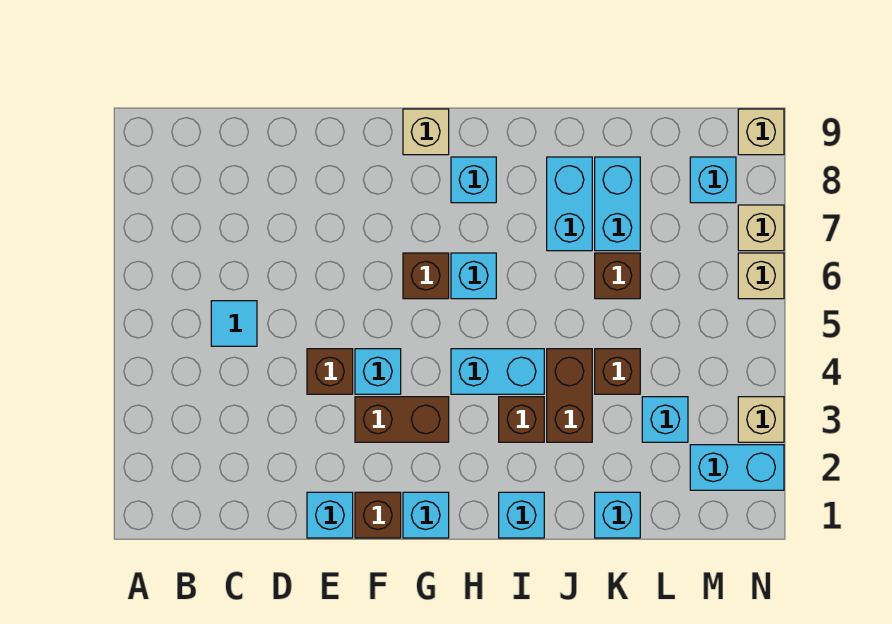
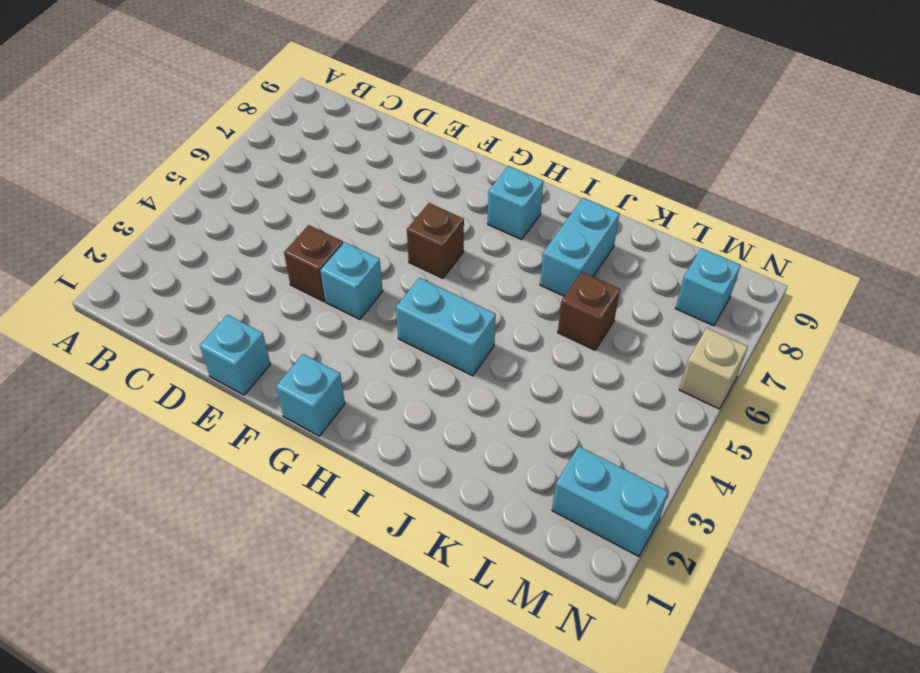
none -> cyan 1x1 tile [211,301,257,346]
none -> brown 1x1 brick [355,492,401,538]
none -> brown 1x2 brick [355,397,449,442]

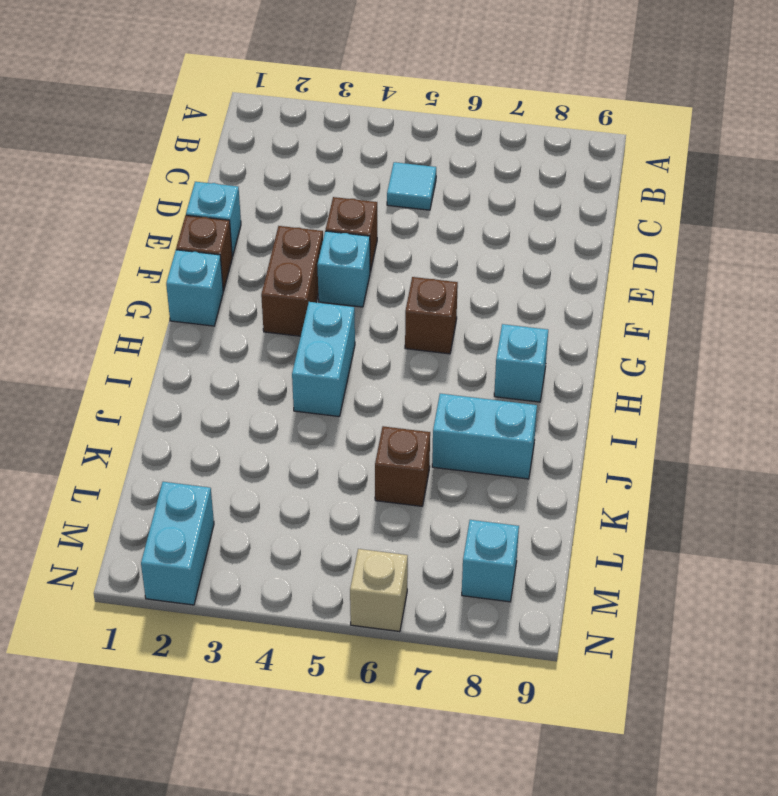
none -> tan 1x1 brick [403,109,449,155]
none -> cyan 1x1 brick [451,253,496,299]
none -> cyan 1x1 brick [499,492,544,538]

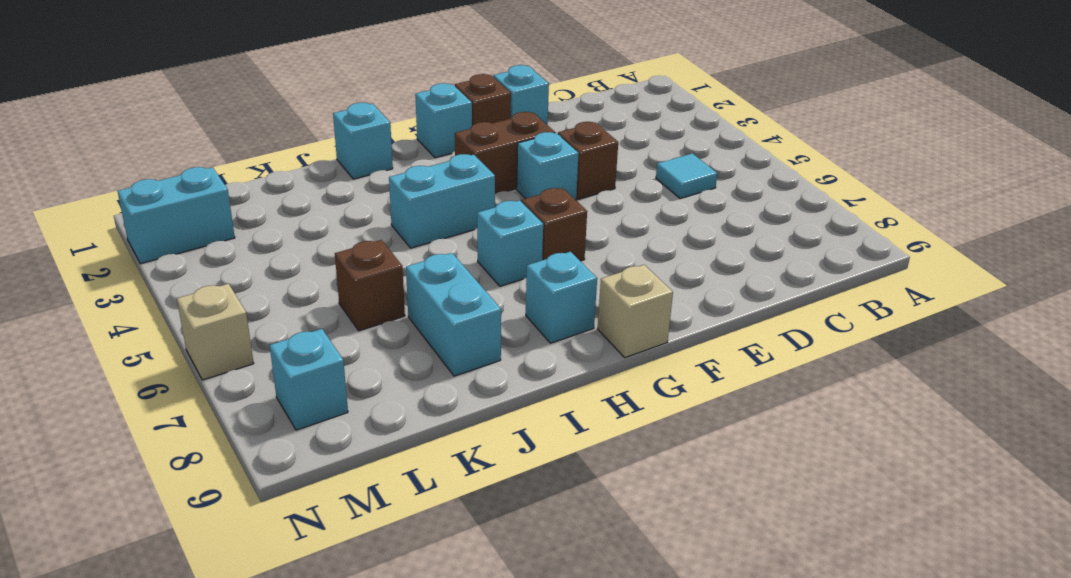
none -> brown 1x1 brick [499,397,544,442]
none -> brown 1x2 brick [547,349,592,442]
none -> cyan 1x1 brick [595,492,640,538]

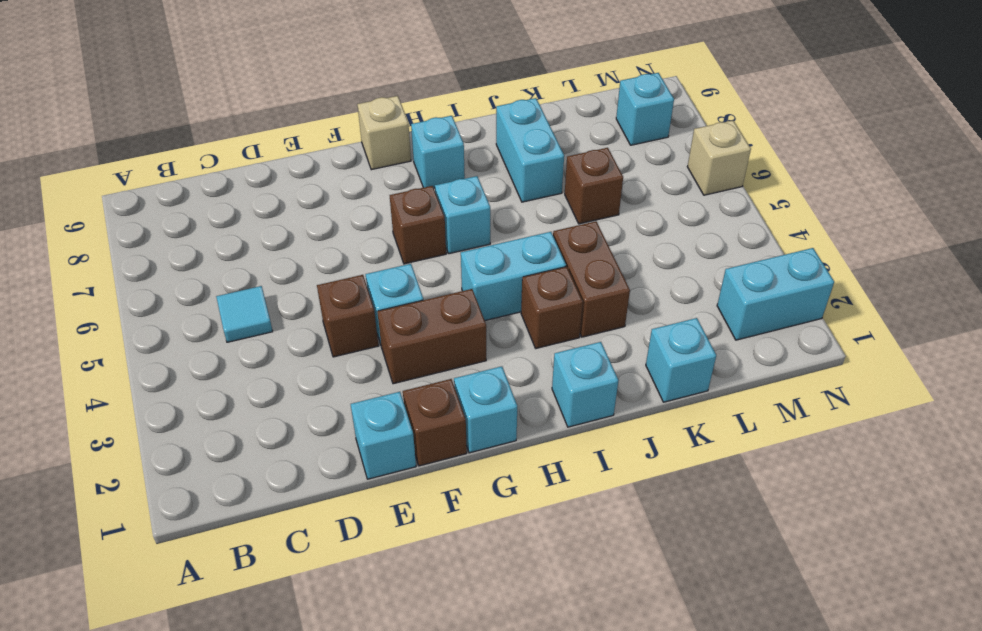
none -> brown 1x1 brick [595,349,640,394]
none -> cyan 1x2 brick [595,157,640,251]
none -> cyan 1x1 brick [642,397,688,442]

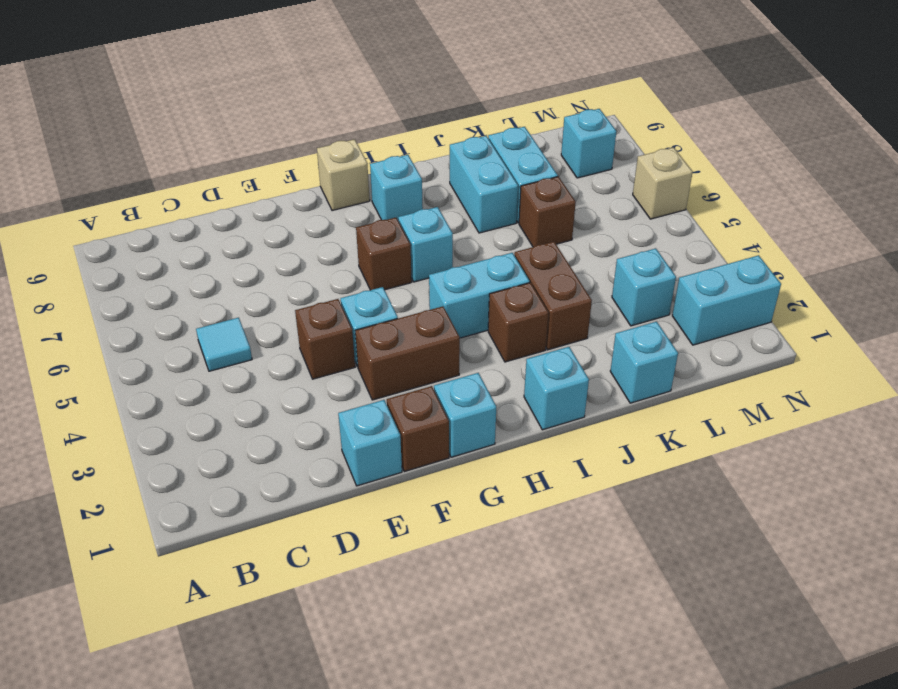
none -> brown 1x1 brick [595,349,640,394]
none -> tan 1x1 brick [738,397,784,442]
none -> tan 1x1 brick [738,205,784,251]

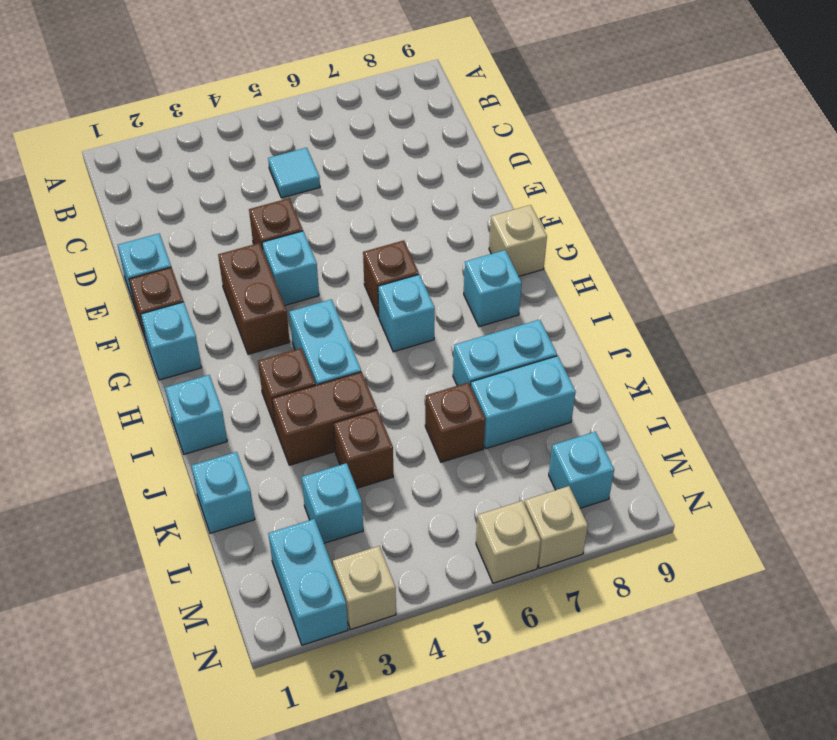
none -> tan 1x1 brick [738,109,784,155]

